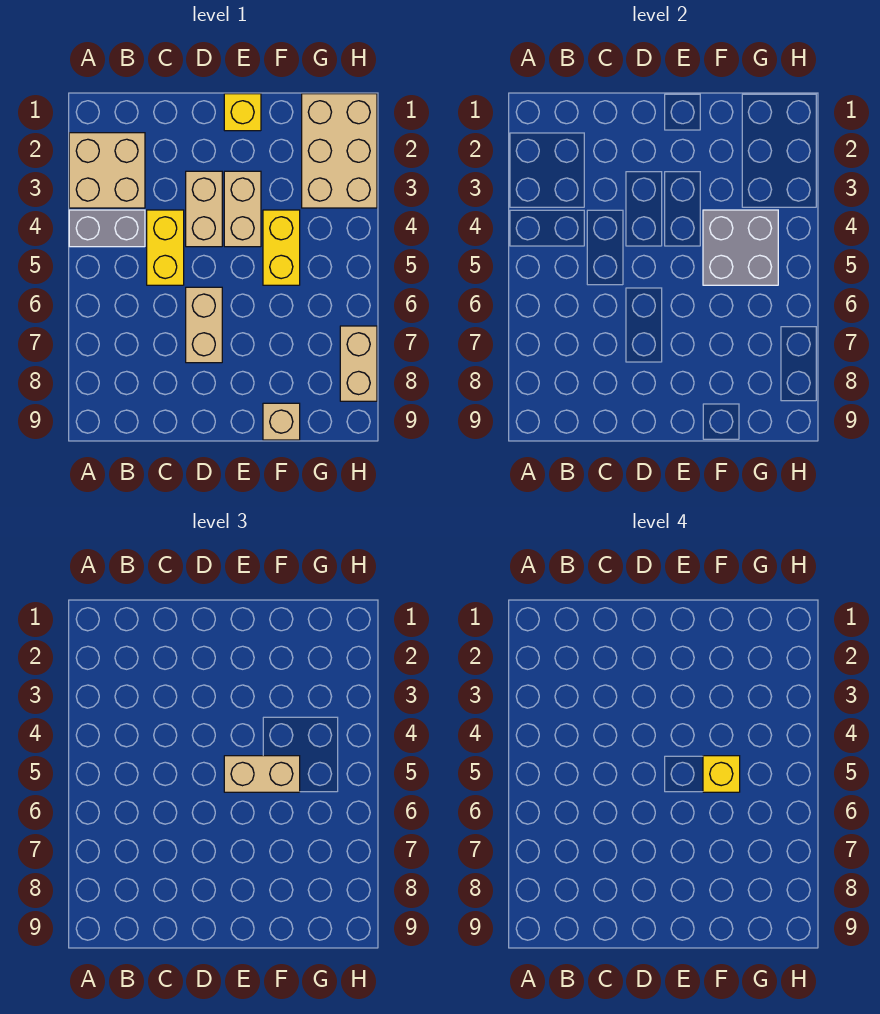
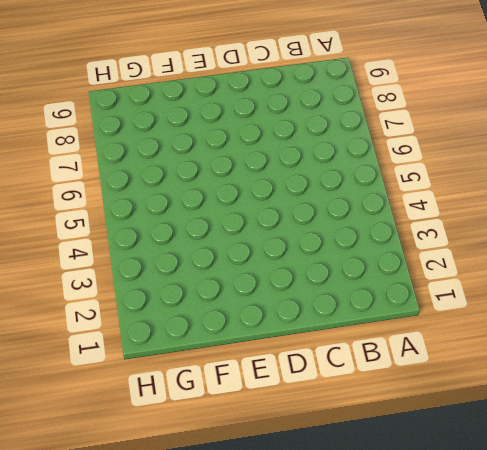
none -> tan 2x2 brick [69,133,145,208]
none -> grey 1x2 brick [69,210,145,247]
none -> yellow 1x2 brick [147,210,184,285]

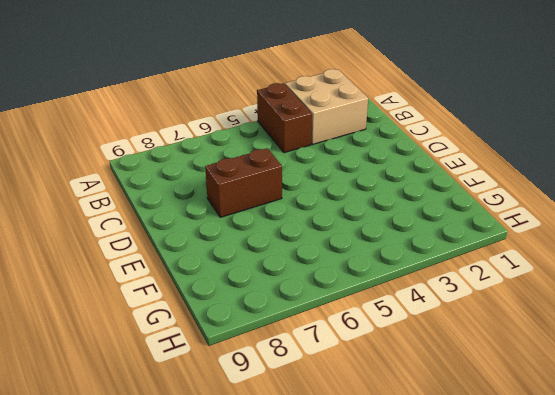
brown 1x2 brick [257,83,312,153] -> grey 1x2 brick [69,210,145,247]
brown 1x2 brick [205,148,282,217] -> tan 1x2 brick [186,287,222,363]
none -> yellow 1x2 brick [147,210,184,285]
none -> tan 1x2 brick [186,171,222,247]
none -> yellow 1x1 brick [224,94,261,131]

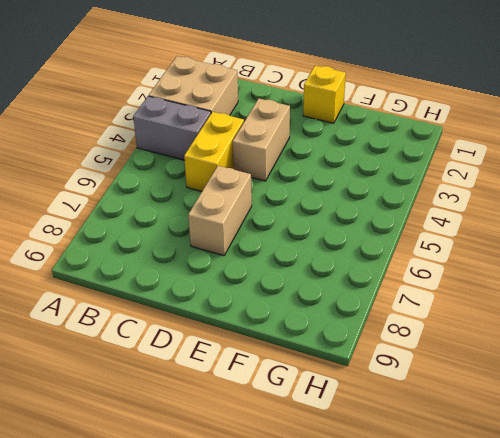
none -> tan 1x2 brick [224,171,261,247]
none -> yellow 1x2 brick [263,210,300,285]
none -> tan 1x1 brick [263,403,300,440]

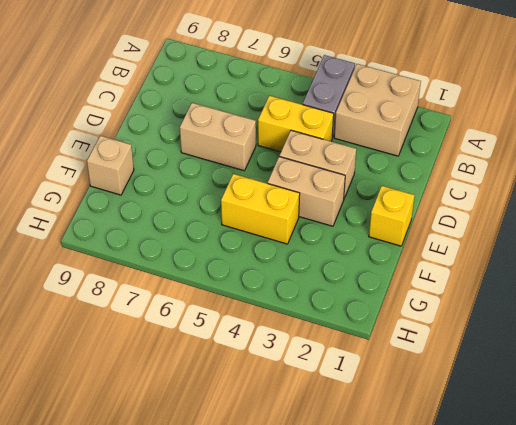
none -> tan 2x3 brick [302,94,377,208]
none -> tan 1x2 brick [340,326,377,401]
none -> grey 2x2 brick [703,210,778,285]

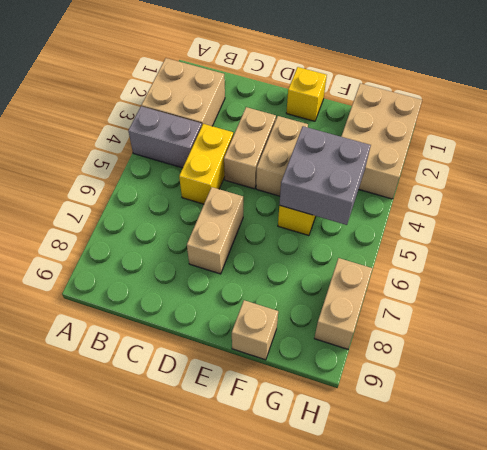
none -> tan 1x2 brick [224,756,300,792]
none -> yellow 1x1 brick [703,756,740,792]

